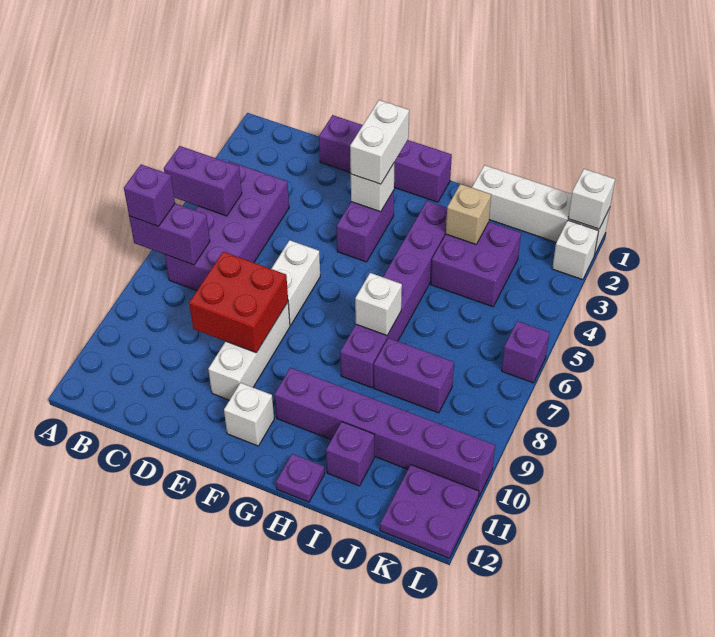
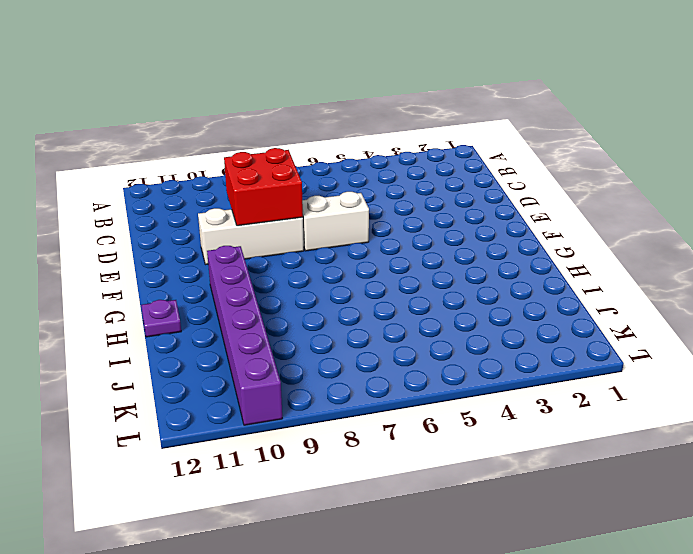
none -> purple 2x4 brick [165,161,289,291]
none -> purple 1x4 brick [319,115,452,202]
none -> purple 1x2 brick [337,190,394,262]

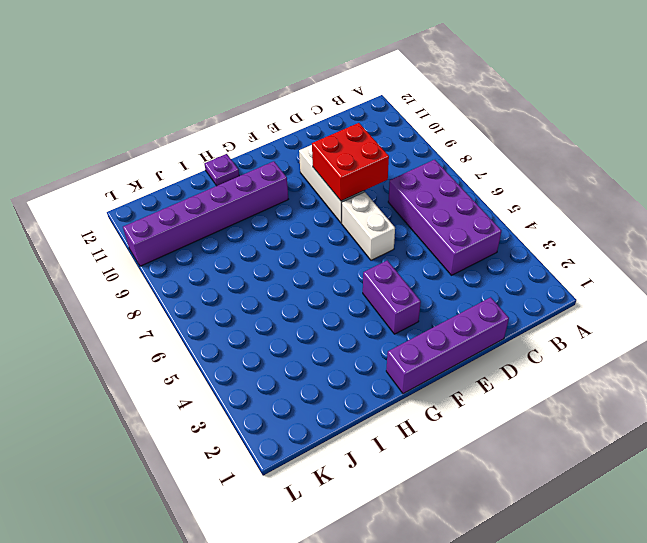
none -> white 1x1 brick [224,383,274,446]
none -> purple 1x6 brick [340,201,447,388]
none -> white 1x4 brick [472,165,610,254]

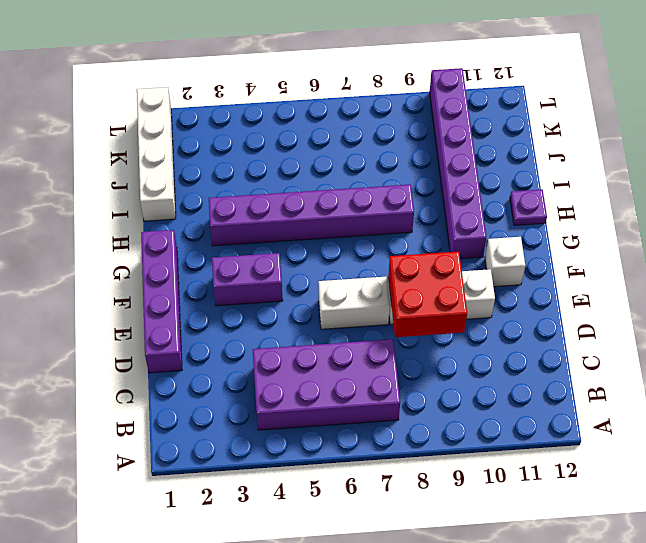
none -> purple 2x2 brick [431,222,521,307]
none -> purple 1x2 brick [374,338,454,413]
none -> purple 1x1 brick [326,422,374,486]

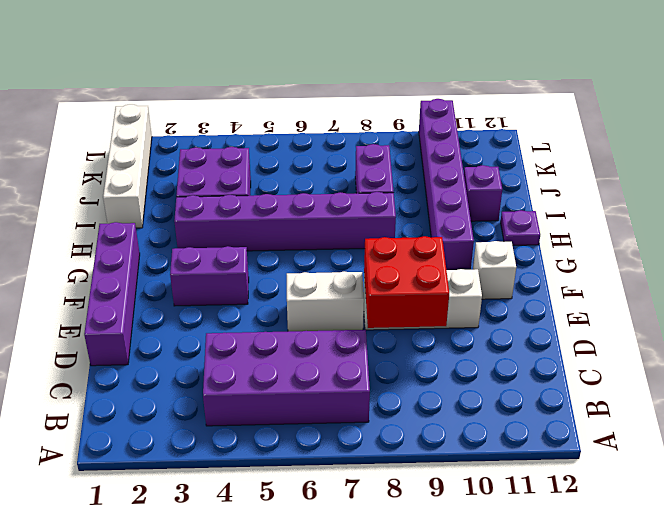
none -> purple 2x2 plate [380,465,479,559]
none -> white 1x1 brick [552,220,598,280]
none -> purple 1x1 brick [502,321,549,383]

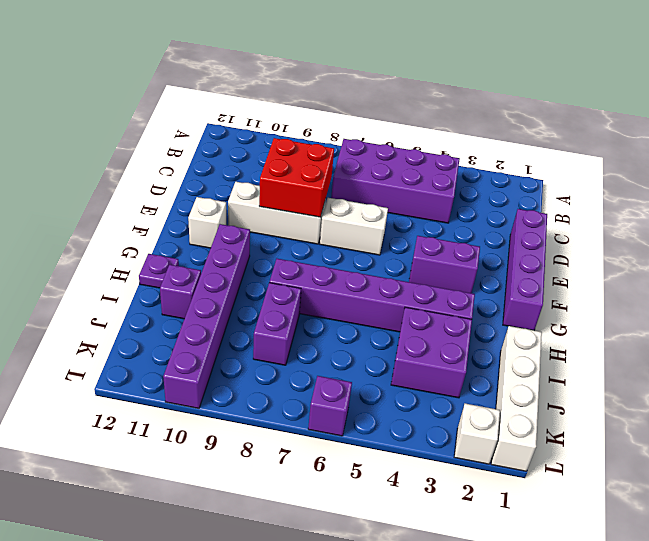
none -> purple 2x2 plate [380,465,479,559]
none -> purple 1x2 brick [164,146,242,216]
none -> purple 1x2 brick [129,203,210,265]

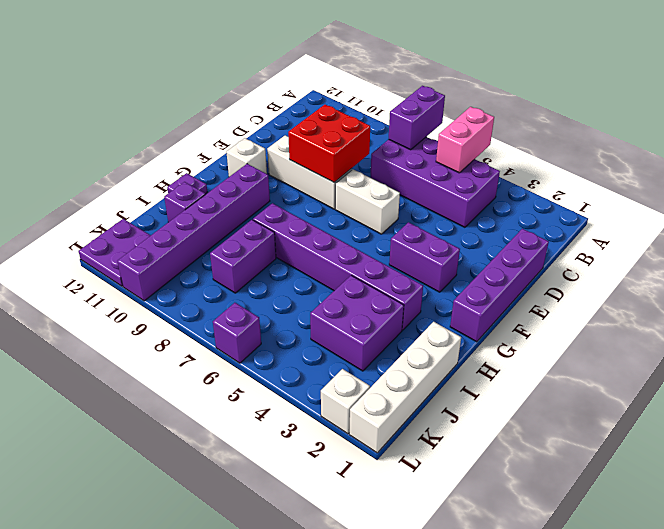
pink 1x2 brick [436,107,494,173] -> purple 1x2 brick [164,146,242,216]
none -> white 1x1 brick [351,163,394,212]
none -> white 1x1 brick [355,273,402,335]
none -> tan 1x1 brick [446,184,491,244]

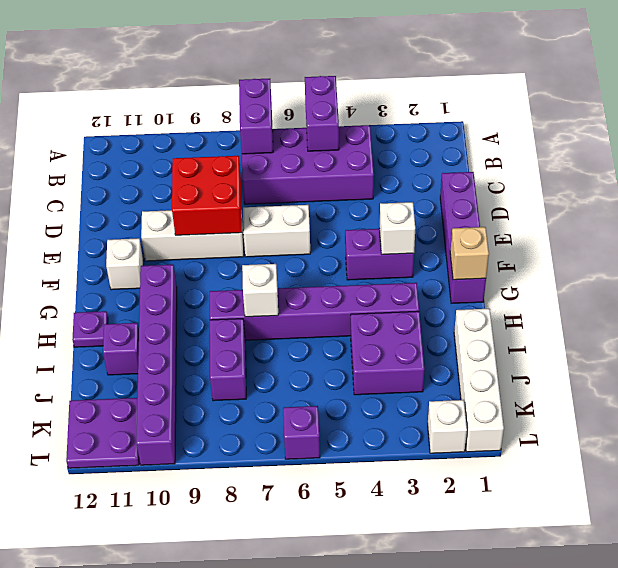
tan 1x1 brick [450,227,489,280] -> tan 1x1 brick moved to [446,184,491,244]
none -> white 1x1 brick [568,169,615,229]
none -> purple 1x1 brick [124,164,175,226]
none -> white 1x2 brick [350,100,409,184]

